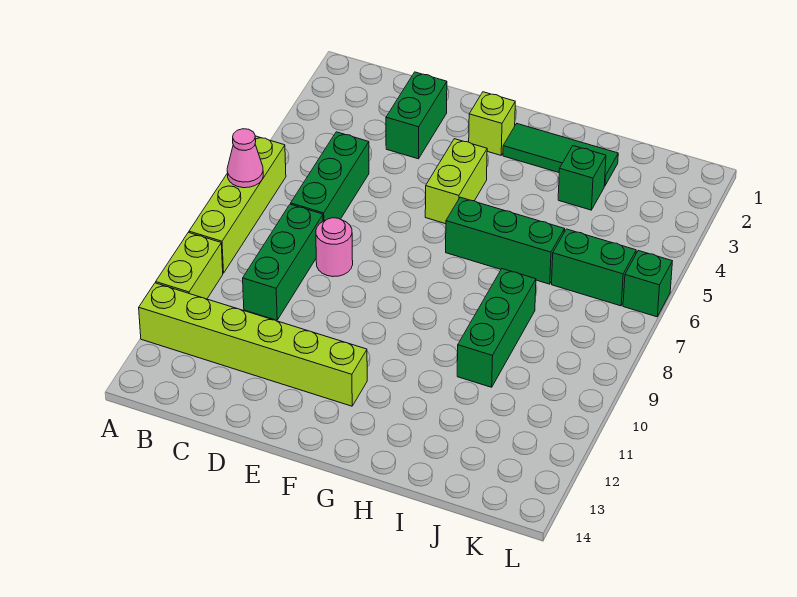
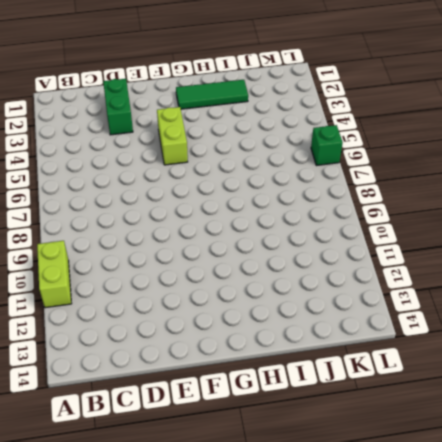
none -> lime 1x4 brick [189,136,286,273]
none -> lime 1x6 brick [139,283,367,406]
none -> green 1x3 brick [291,132,369,221]

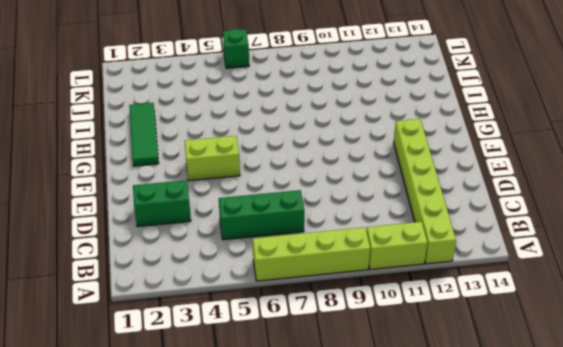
none -> green 1x3 brick [243,204,323,320]
none -> pink 1x1 round brick [316,218,353,277]
none -> lime 1x1 brick [469,92,515,155]

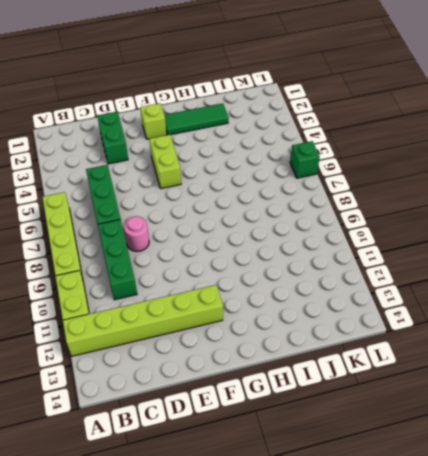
none -> green 1x3 brick [446,197,565,284]
none -> green 1x1 brick [558,146,606,210]
none -> green 1x3 brick [457,269,536,387]

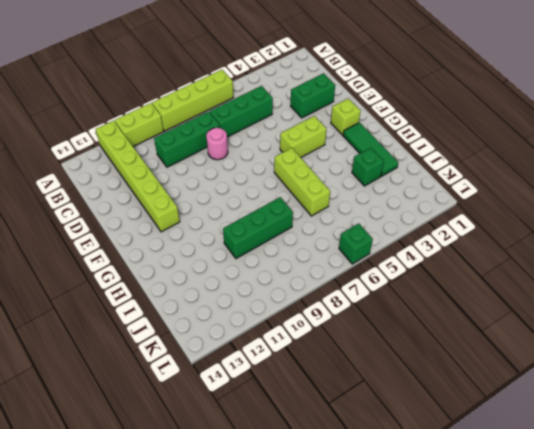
lime 1x3 brick [274,148,330,216] -> green 1x3 brick [446,197,565,284]
none -> green 1x2 brick [552,229,636,306]
none -> pink 1x1 cone [227,129,263,188]

